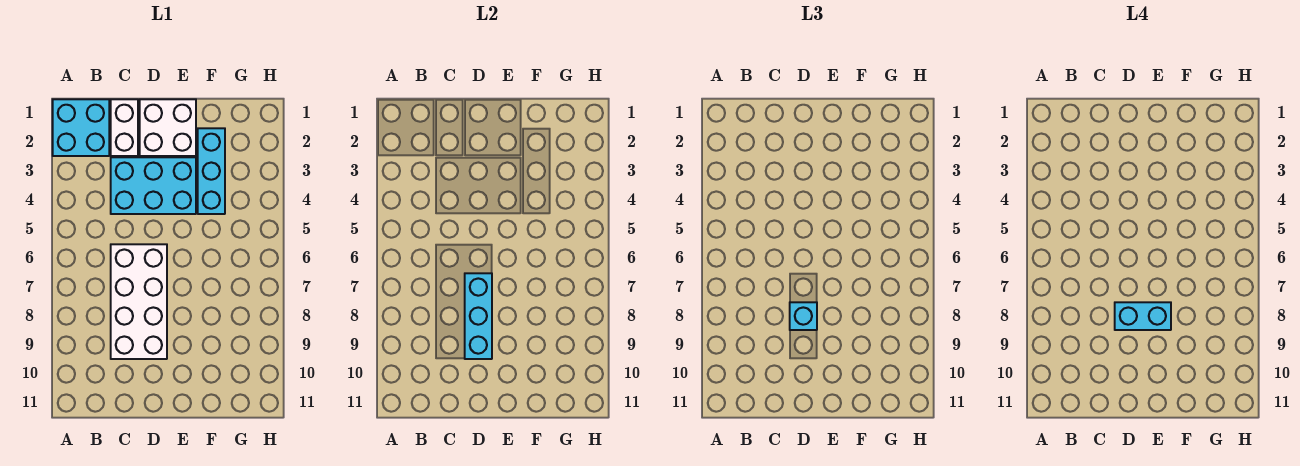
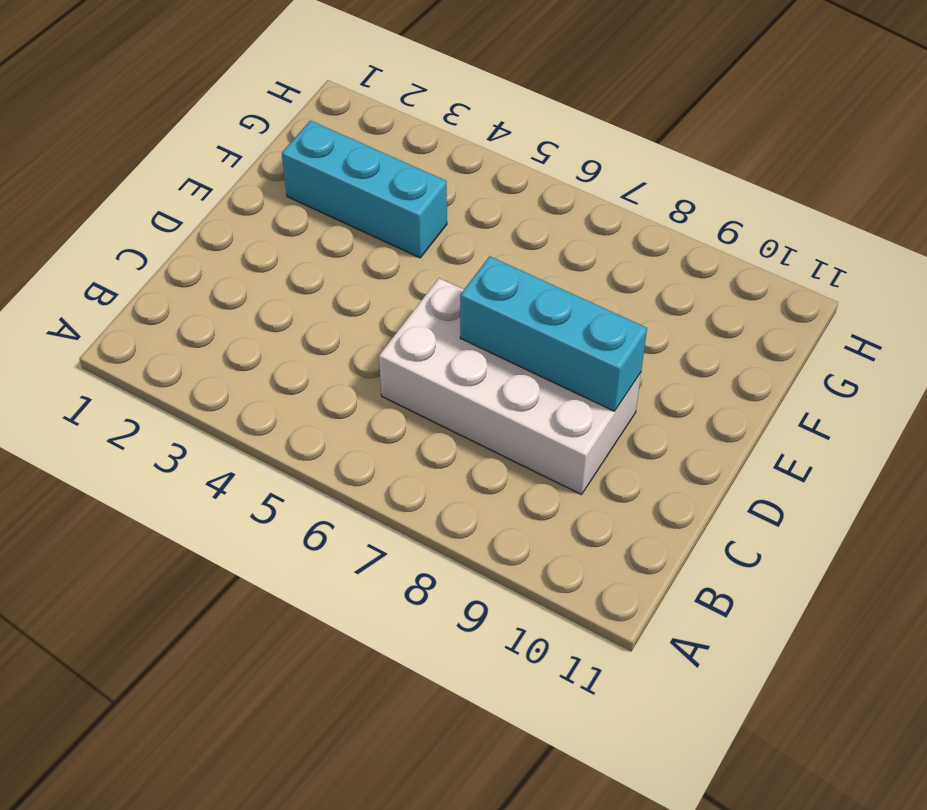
none -> cyan 2x2 brick [53,99,109,156]
none -> white 1x2 brick [111,99,138,156]

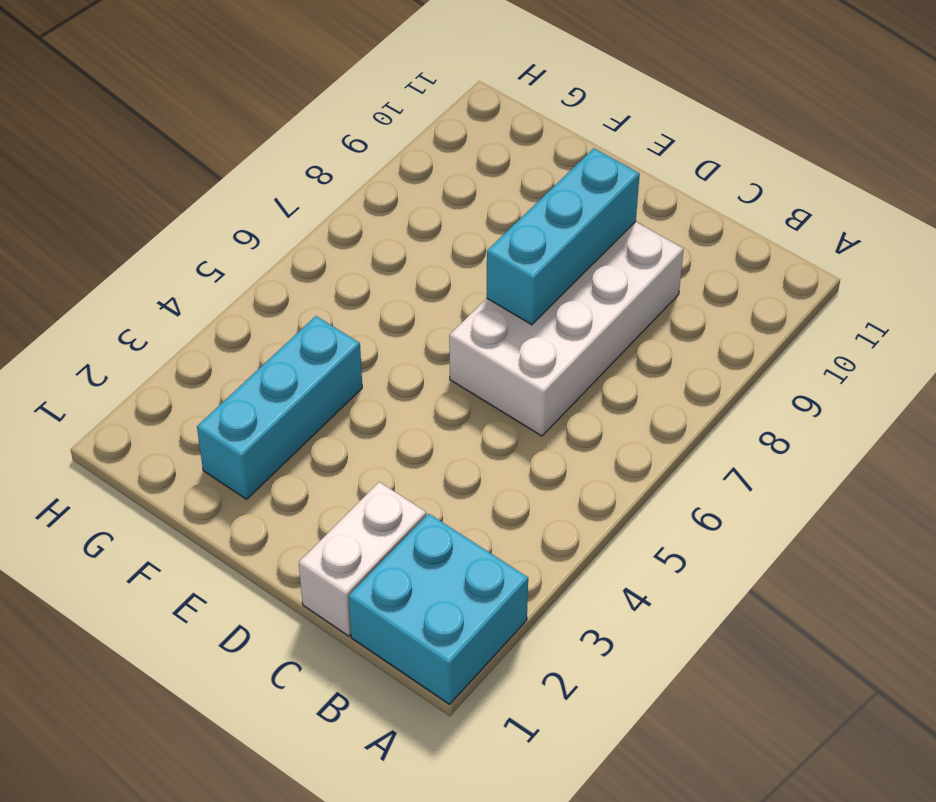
none -> cyan 2x3 brick [111,157,196,214]
none -> white 2x2 brick [140,99,196,156]

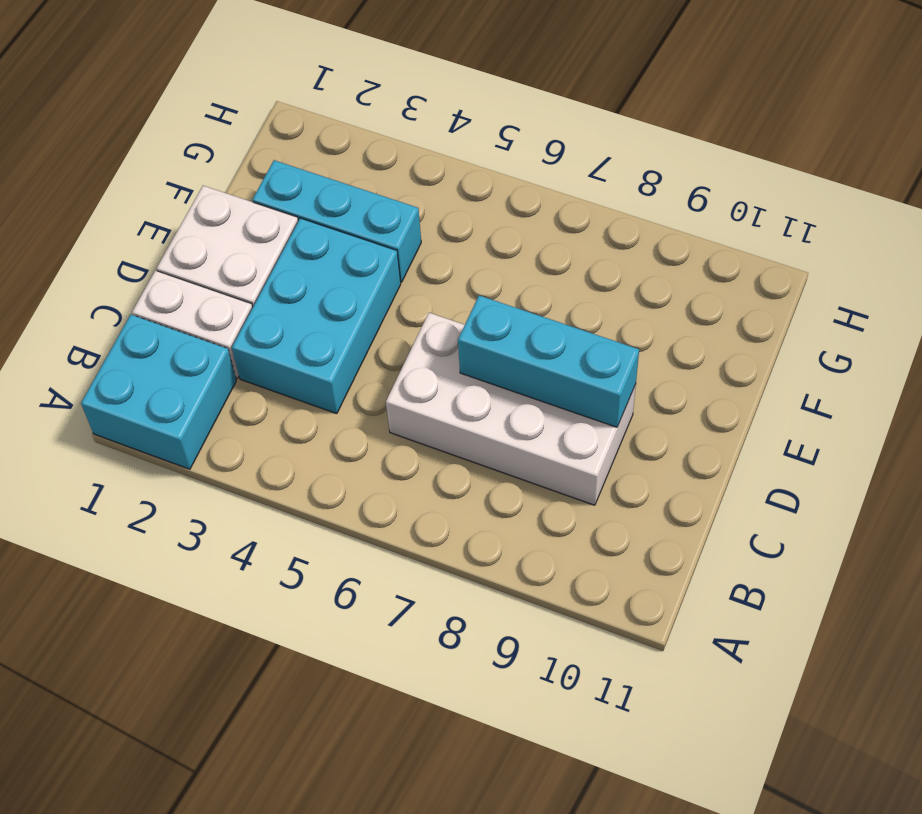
none -> cyan 1x1 brick [790,302,817,330]
none -> cyan 1x2 brick [1115,302,1171,330]

